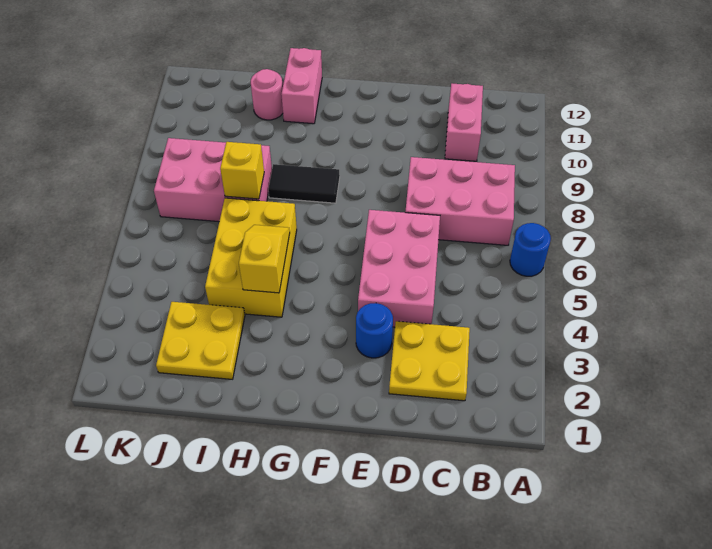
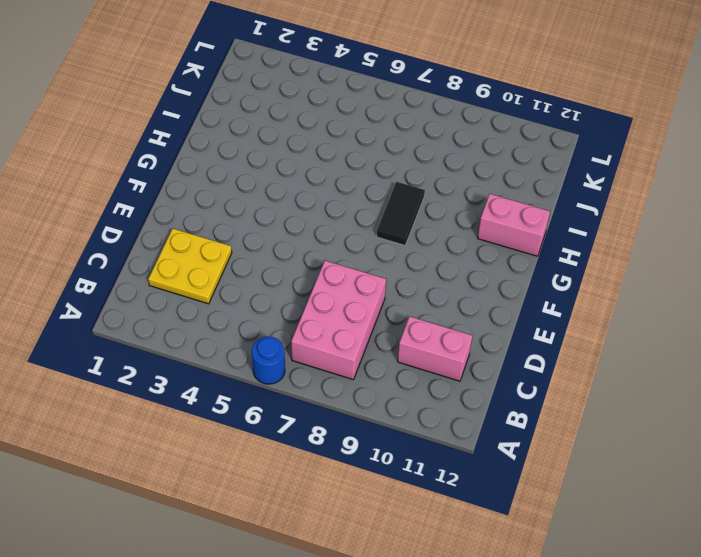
none -> pink 2x3 brick [358,210,440,327]
none -> blue 1x1 round brick [356,303,393,358]
none -> yellow 2x3 brick [205,198,297,317]

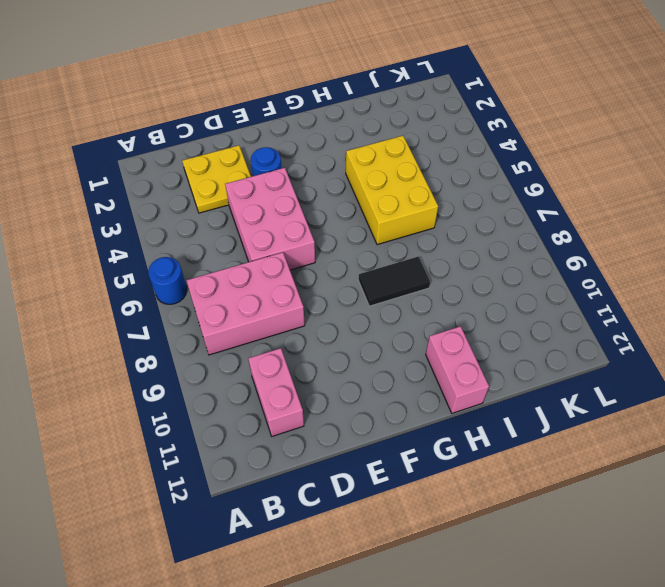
none -> yellow 2x2 plate [156,302,245,379]
none -> pink 2x3 brick [154,138,272,222]
none -> pink 1x1 round brick [251,69,283,120]

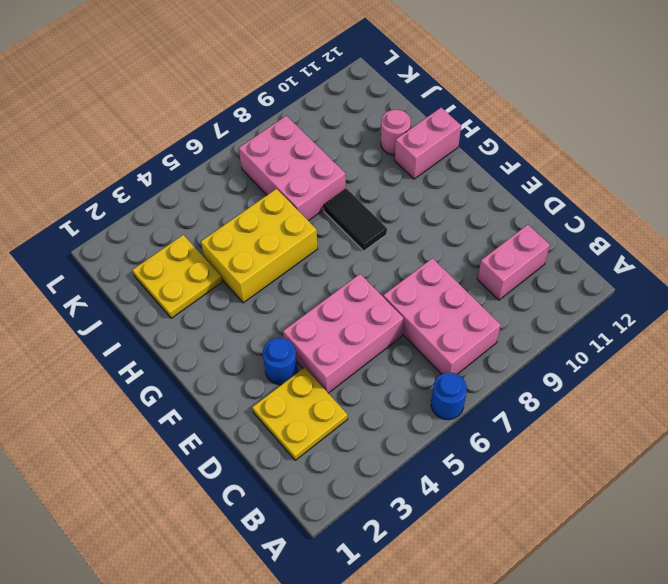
none -> yellow 1x2 slope [239,225,290,293]
none -> yellow 1x1 brick [220,142,264,199]

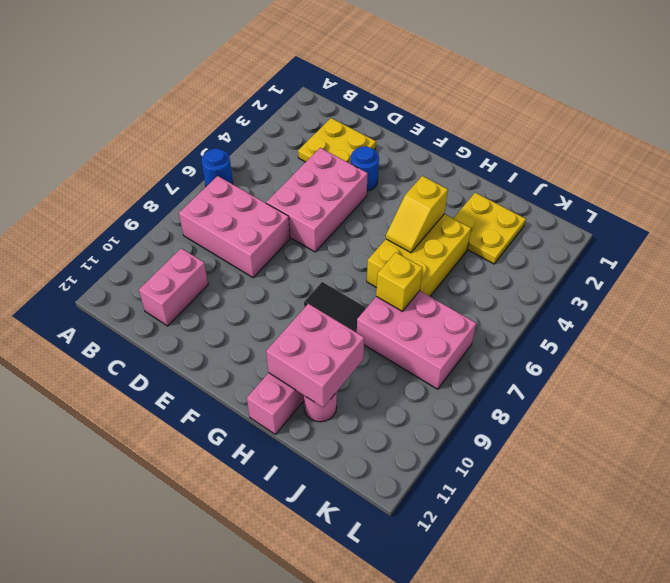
pink 2x2 brick [266,304,364,408] -> none

